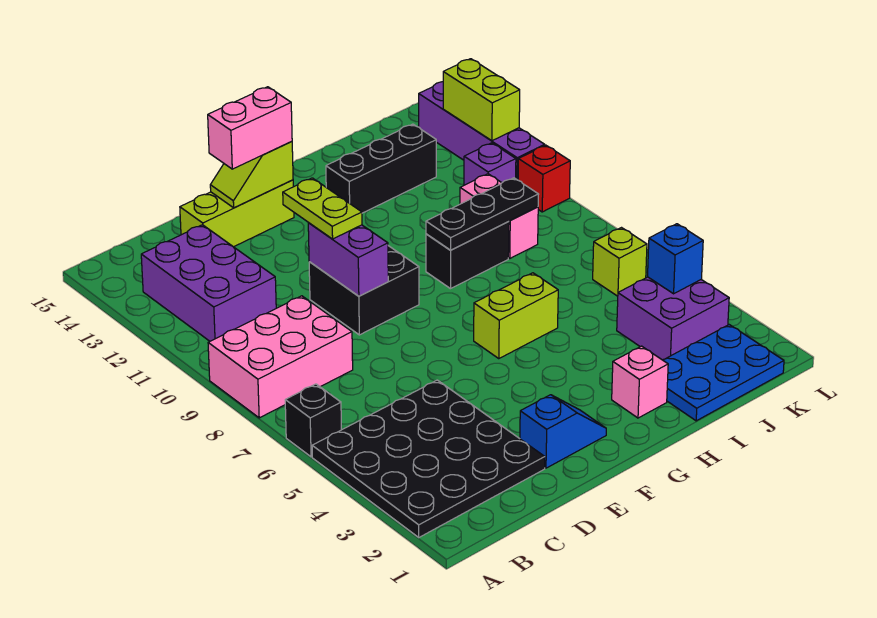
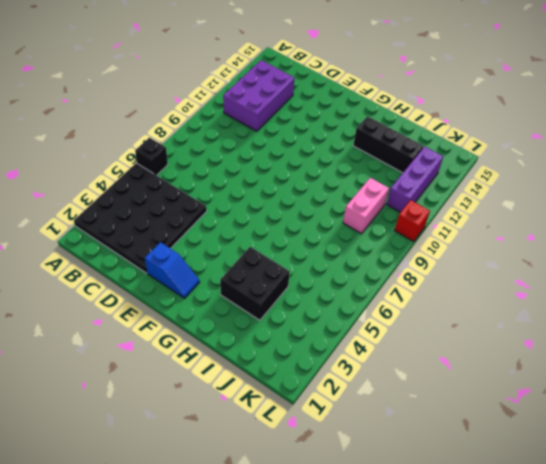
black 2x2 brick [220,247,290,320] -> black 2x2 brick moved to [309,246,419,335]
purple 1x3 brick [387,147,443,212] -> purple 1x1 brick [464,143,516,185]
none -> pink 2x3 brick [208,296,353,418]
none -> lime 1x3 brick [180,180,294,247]
none -> lime 1x2 brick [474,273,558,359]

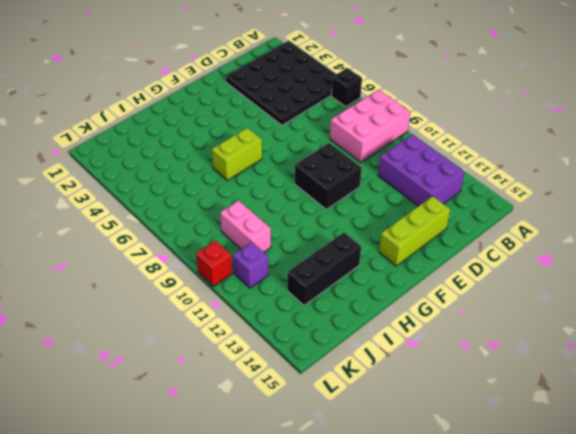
none -> blue 1x2 slope [520,395,606,468]
none -> pink 1x1 brick [612,346,668,418]
none -> black 1x2 brick [426,222,509,289]

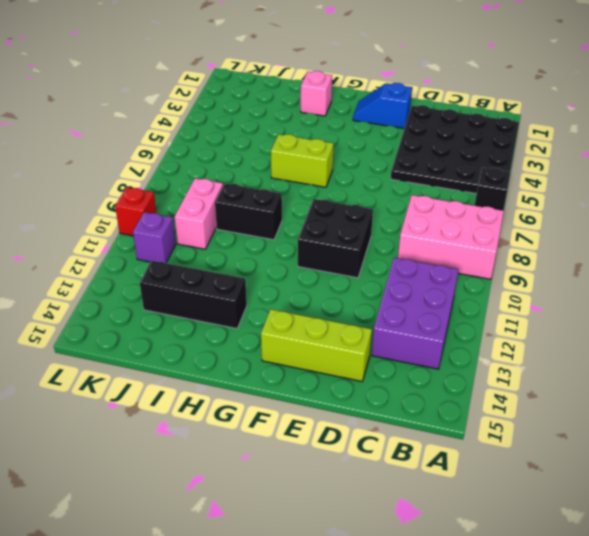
none -> blue 2x3 plate [663,325,784,421]
none -> purple 2x2 brick [617,277,729,360]
none -> lime 1x1 brick [593,228,647,296]

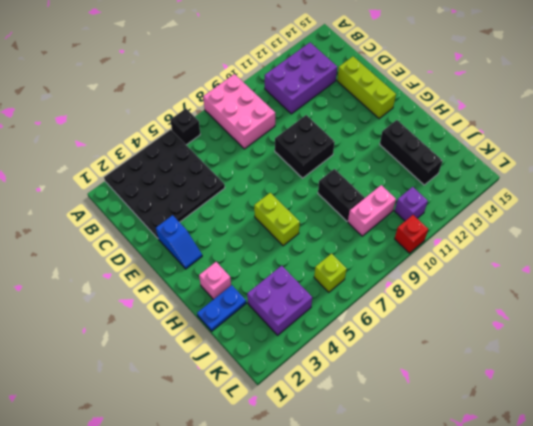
blue 1x2 plate [197,285,246,331] -> blue 2x3 plate [663,325,784,421]
none -> purple 1x4 brick [419,82,545,180]
none -> purple 1x2 brick [308,223,388,296]
none -> lime 1x2 slope [210,142,293,208]

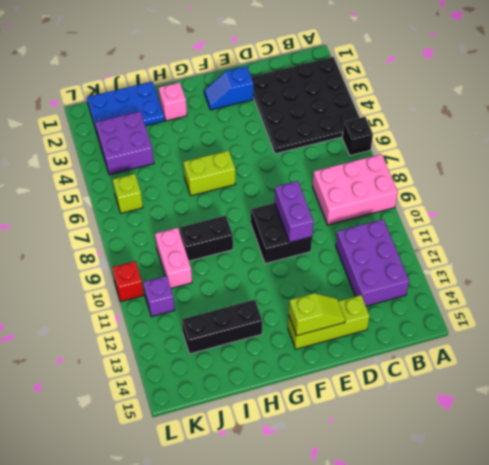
none -> purple 1x4 brick [419,82,545,180]
none -> black 1x3 plate [426,178,539,250]
none -> blue 1x1 brick [648,224,703,294]

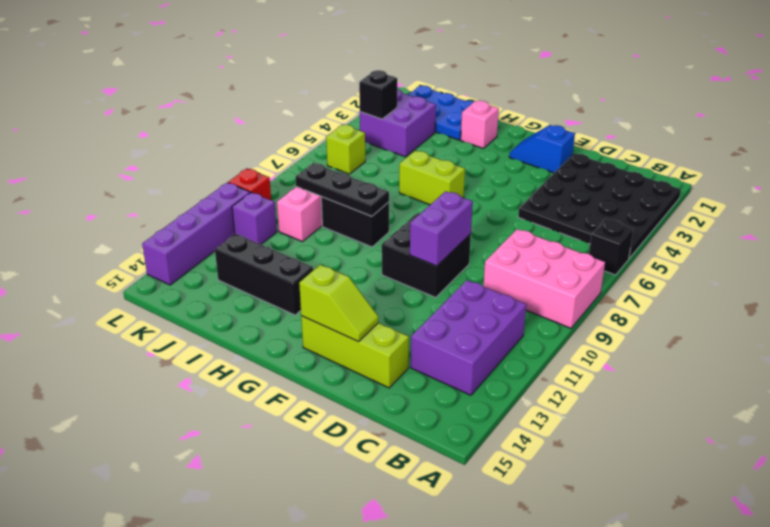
black 1x1 brick [359,70,397,119] -> blue 1x1 brick [648,224,703,294]
none -> lime 1x2 brick [443,59,520,141]
none -> lime 1x2 plate [283,178,362,239]
none -> pink 1x2 brick [208,87,292,169]

